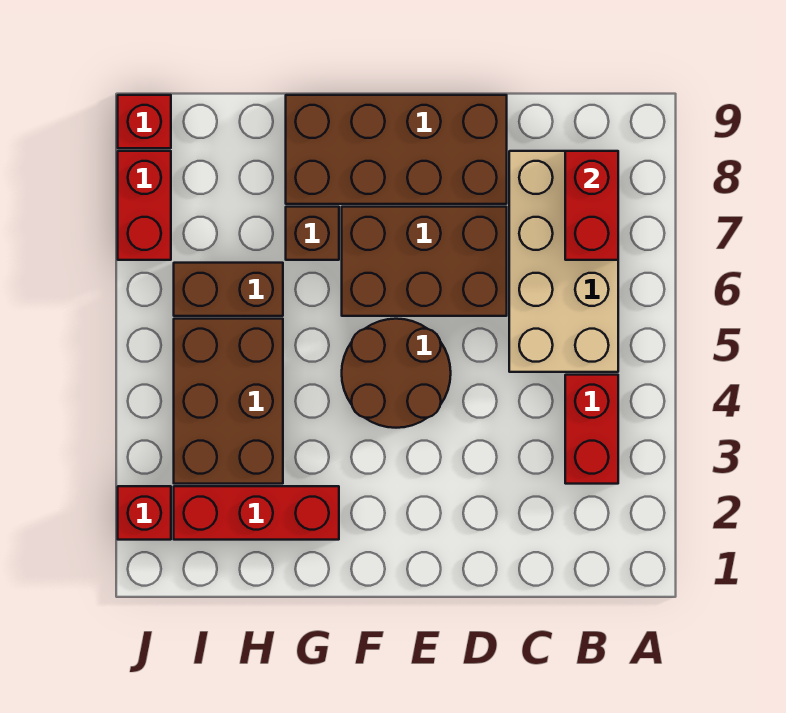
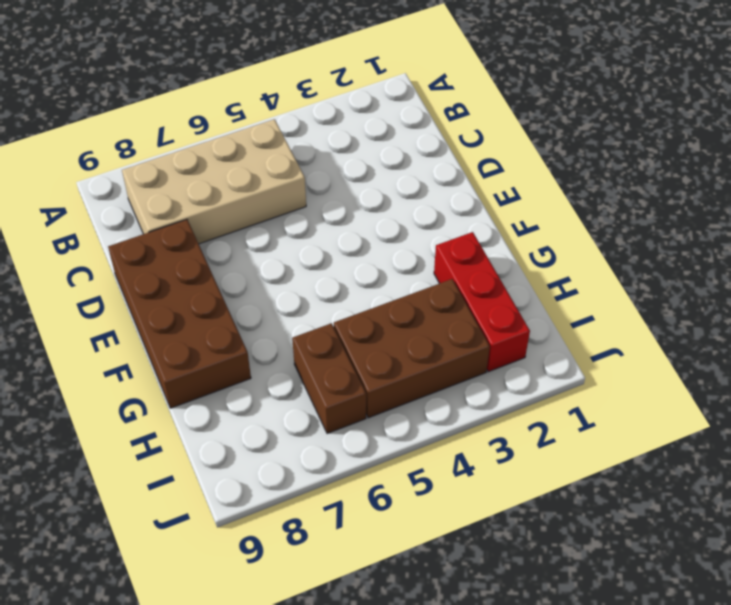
none -> red 1x2 brick [565,375,618,484]
none -> brown 2x3 brick [342,207,507,316]
none -> brown 2x2 round brick [342,319,451,428]

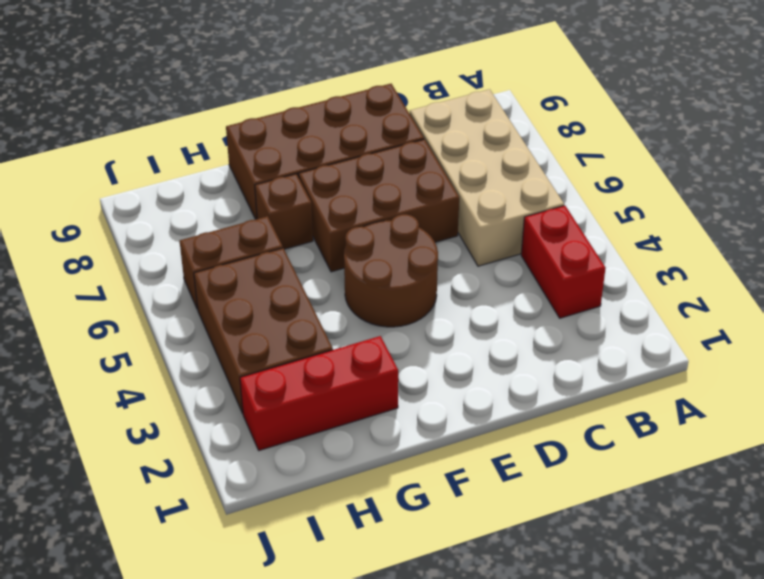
none -> red 1x1 brick [118,486,171,540]
none -> red 1x2 brick [118,151,171,260]
none -> red 1x1 brick [118,95,171,148]

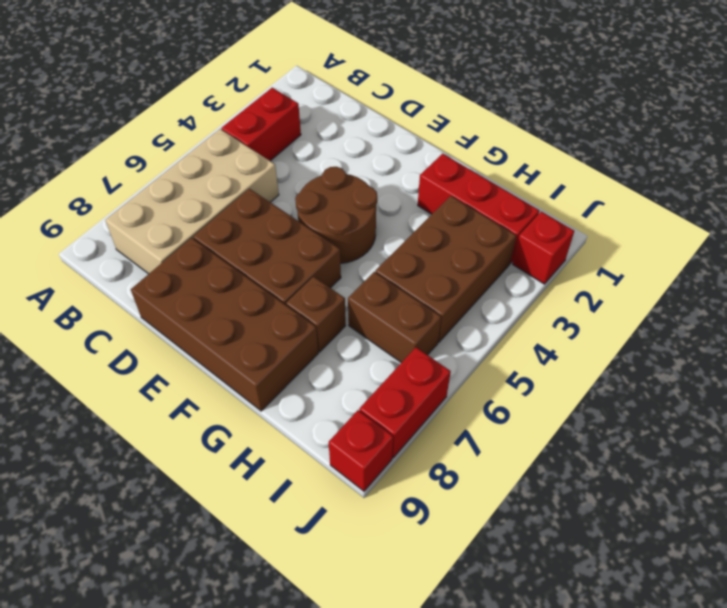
none -> red 1x2 brick [565,151,618,260]

